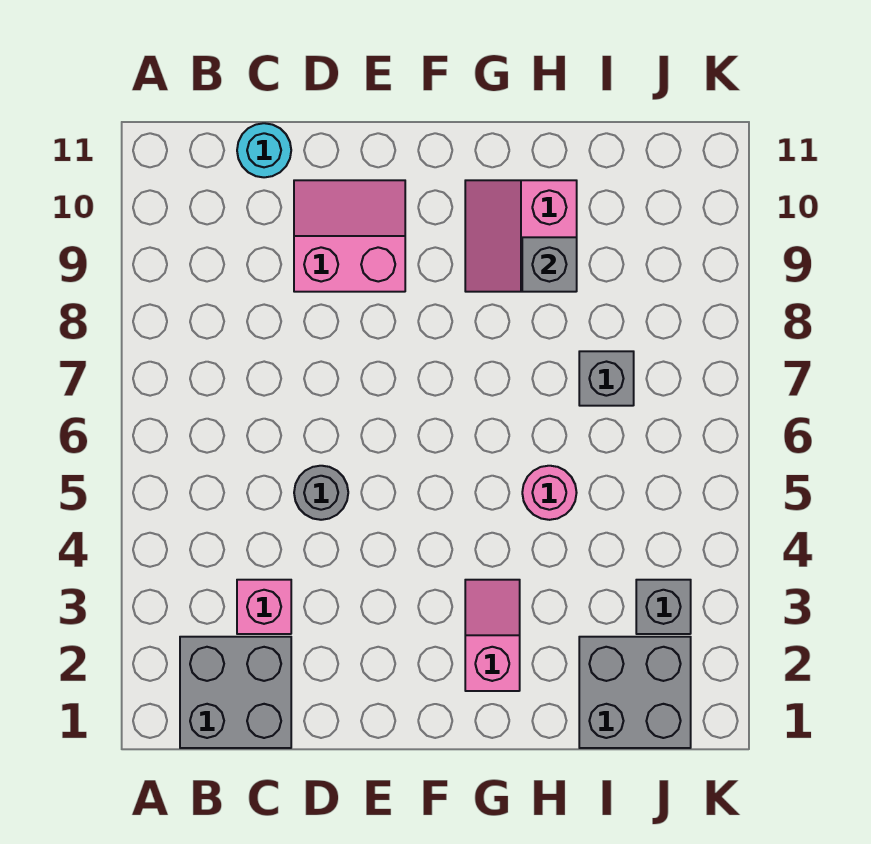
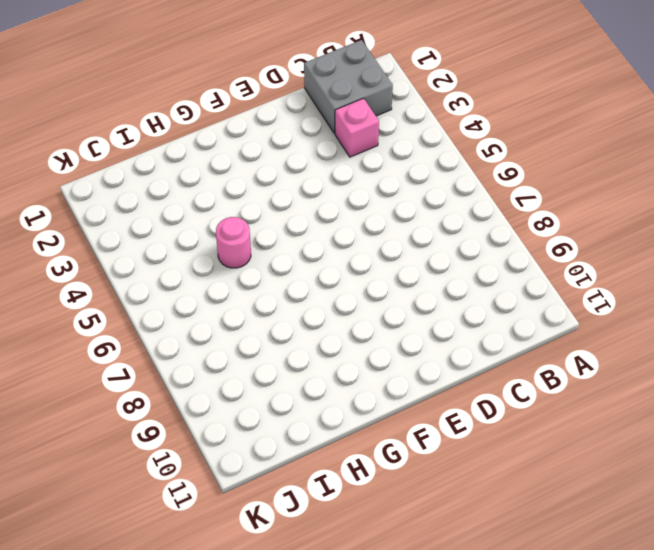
none -> cyan 1x1 round brick [237,123,291,177]
none -> grey 1x1 round brick [294,466,348,520]
none -> pink 2x2 slope [294,180,405,292]

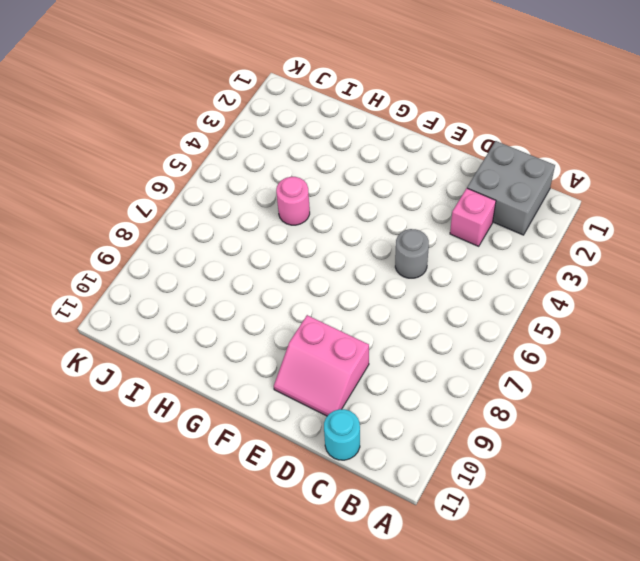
none -> pink 1x2 slope [465,580,520,691]
none -> pink 2x2 slope [465,180,577,292]
none -> grey 2x2 brick [579,637,691,748]

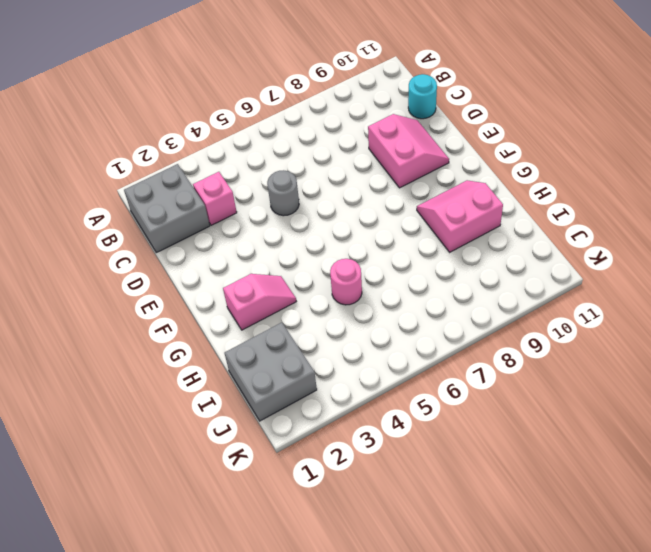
none -> grey 1x1 brick [579,351,634,406]
none -> grey 1x1 brick [636,580,691,634]
none -> grey 1x1 brick [522,237,577,292]

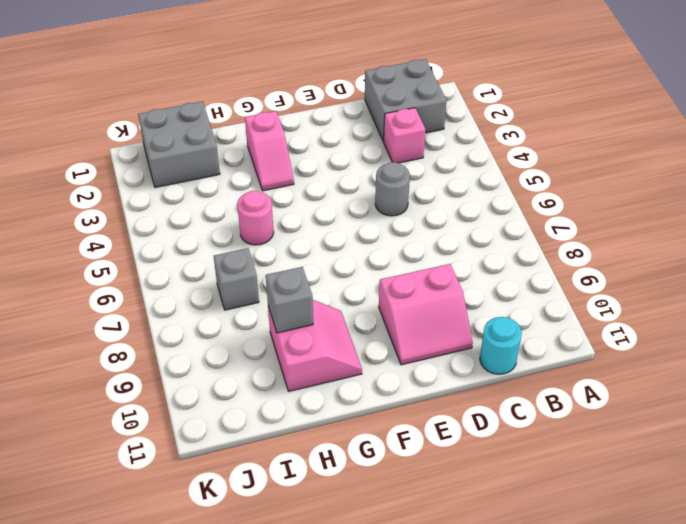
none -> grey 1x1 brick [636,580,691,634]

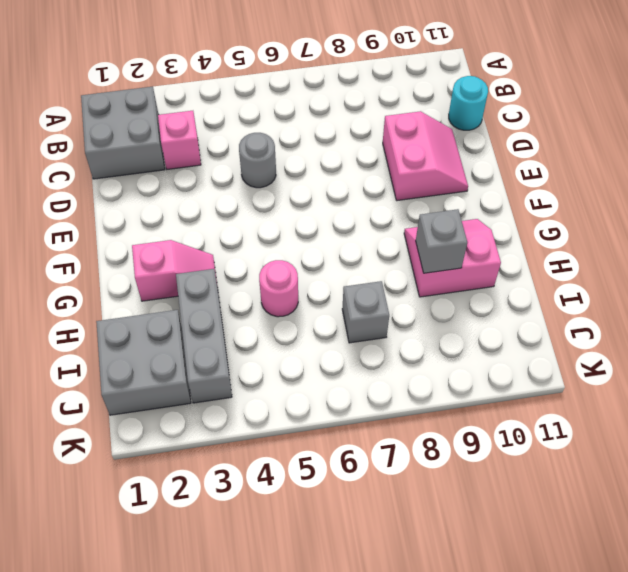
grey 1x3 brick [176,269,232,403] -> grey 1x1 brick [636,580,691,634]

